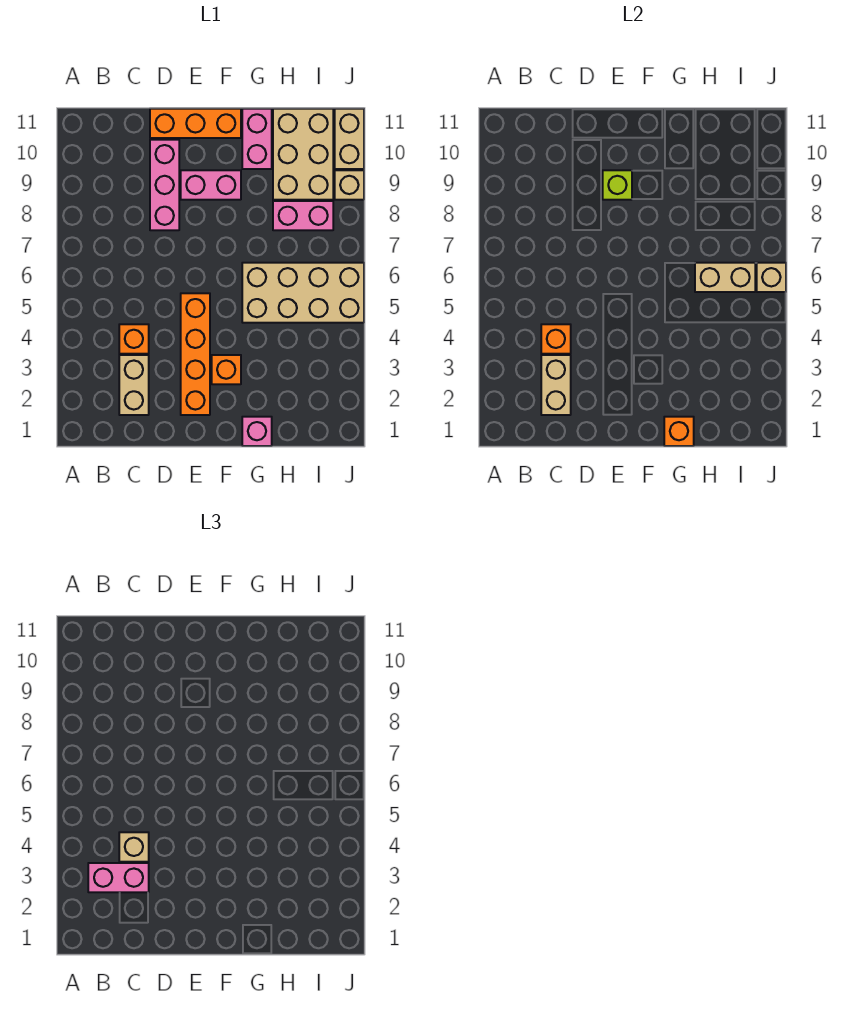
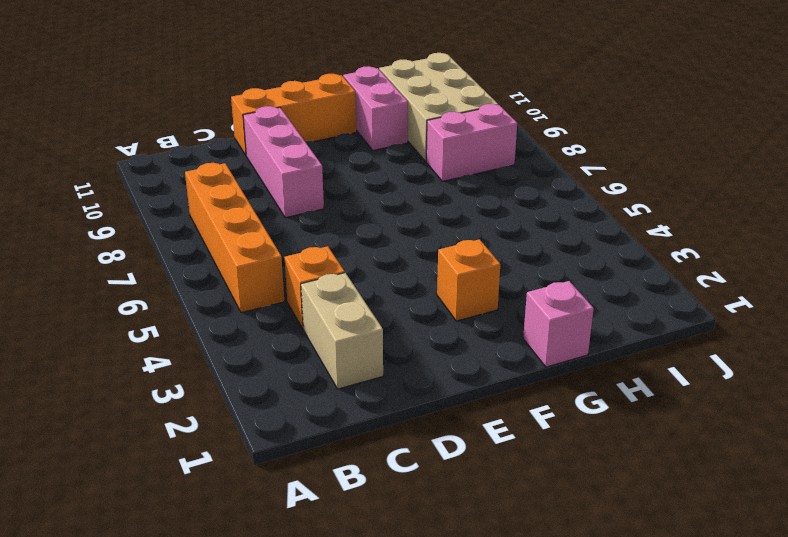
orange 1x4 brick [185,163,284,313] -> orange 1x4 brick moved to [181,293,210,415]
none -> pink 1x2 brick [181,170,241,200]
none -> tan 2x4 brick [242,263,364,323]
none -> tan 1x1 brick [335,170,364,200]

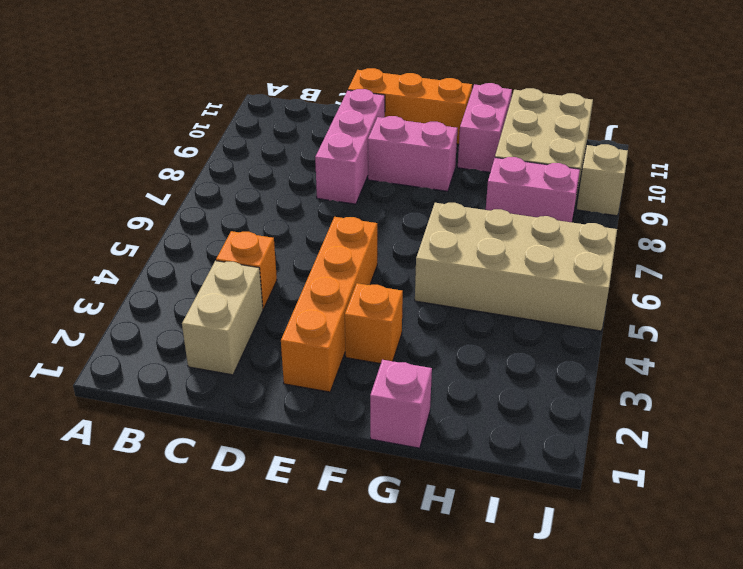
none -> tan 1x2 brick [335,109,364,169]
none -> tan 1x2 brick [541,355,571,415]
none -> orange 1x1 brick [541,324,571,354]

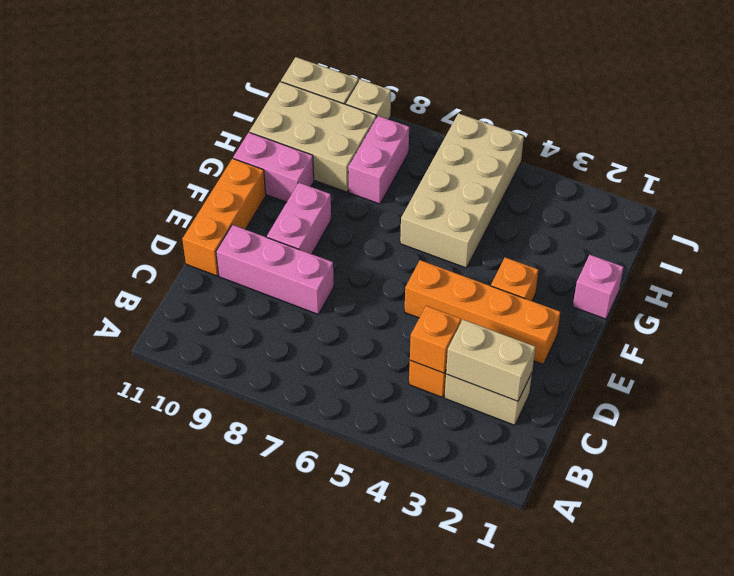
none -> lime 1x1 brick [603,170,632,200]
none -> orange 1x1 brick [664,417,694,446]
none -> tan 1x2 brick [695,263,755,292]

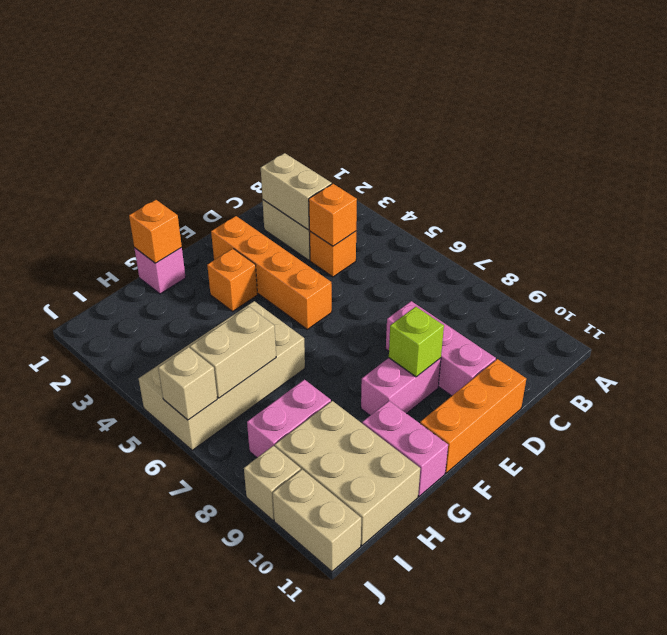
none -> pink 1x2 brick [88,863,149,892]
none -> tan 1x1 brick [119,832,149,862]

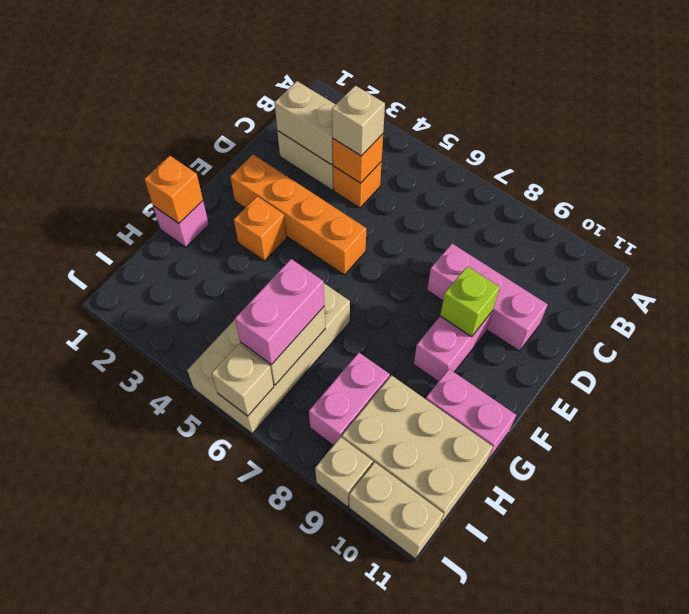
pink 1x2 brick [235,259,324,365] -> pink 1x2 brick moved to [88,863,149,892]
none -> orange 1x3 brick [150,109,241,138]

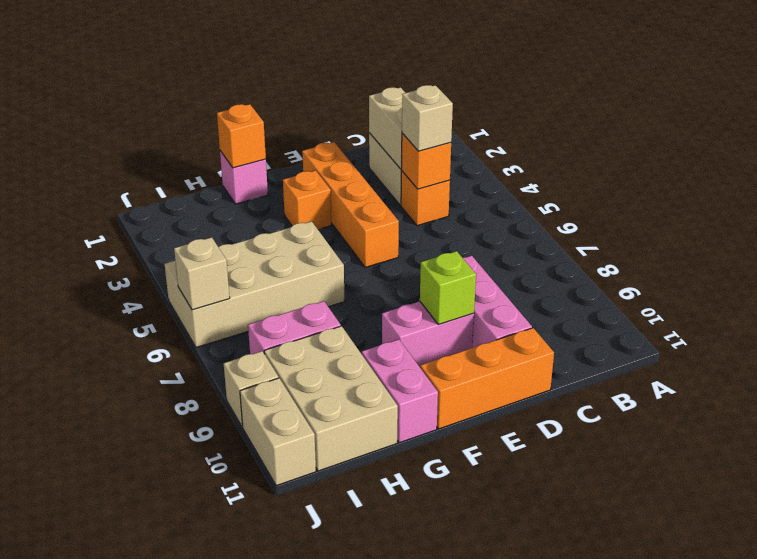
none -> tan 1x2 brick [695,263,755,292]
none -> pink 1x2 brick [88,863,149,892]

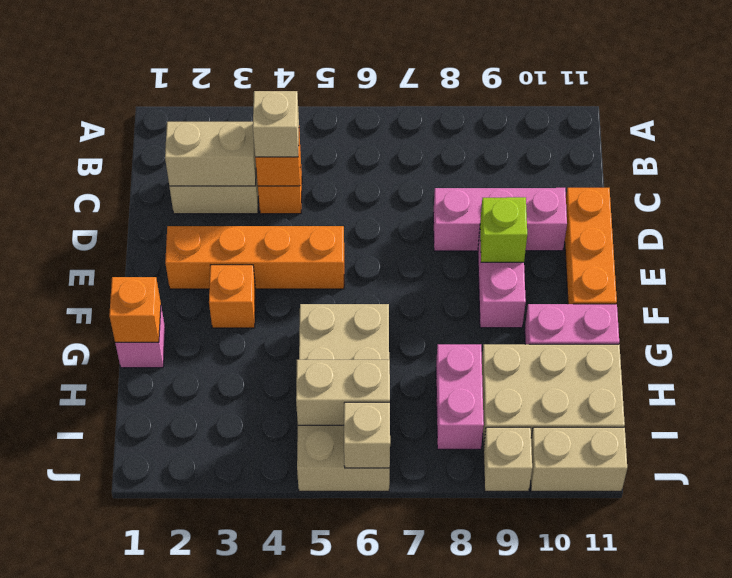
tan 1x2 brick [296,360,390,425] -> tan 1x2 brick turned to [695,263,755,292]
none -> pink 1x2 brick [88,863,149,892]

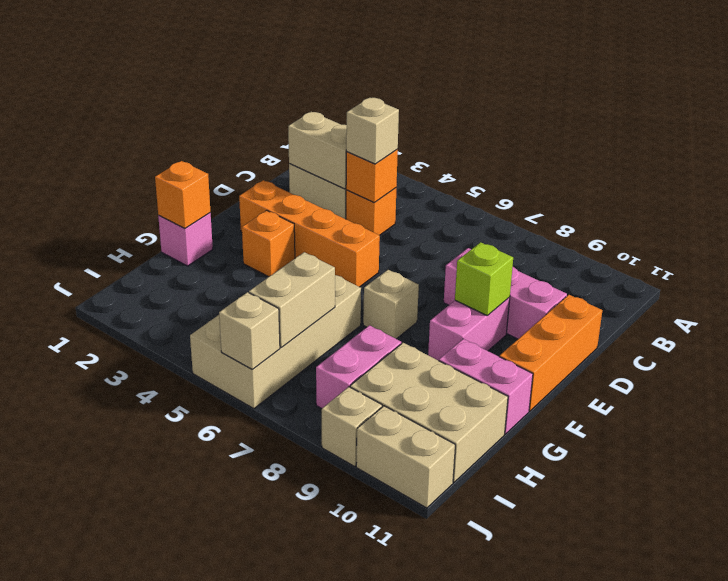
tan 1x1 brick [363,270,419,339] -> none
none -> pink 1x2 brick [88,863,149,892]

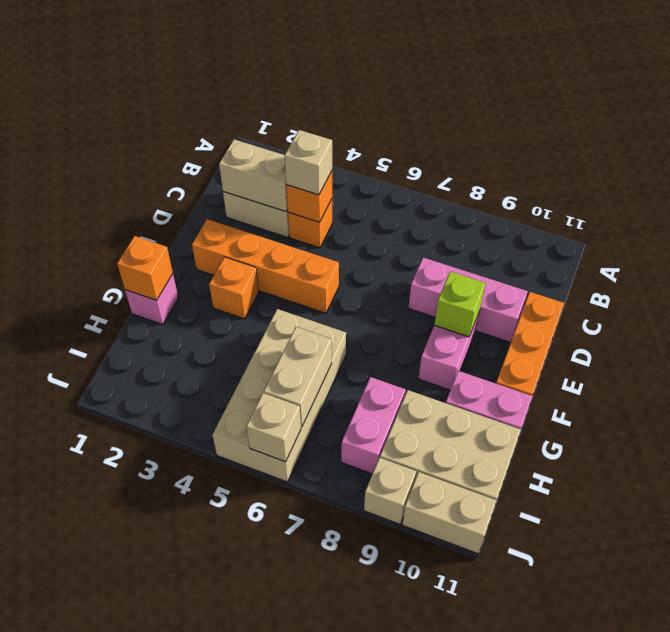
none -> pink 1x2 brick [88,863,149,892]

